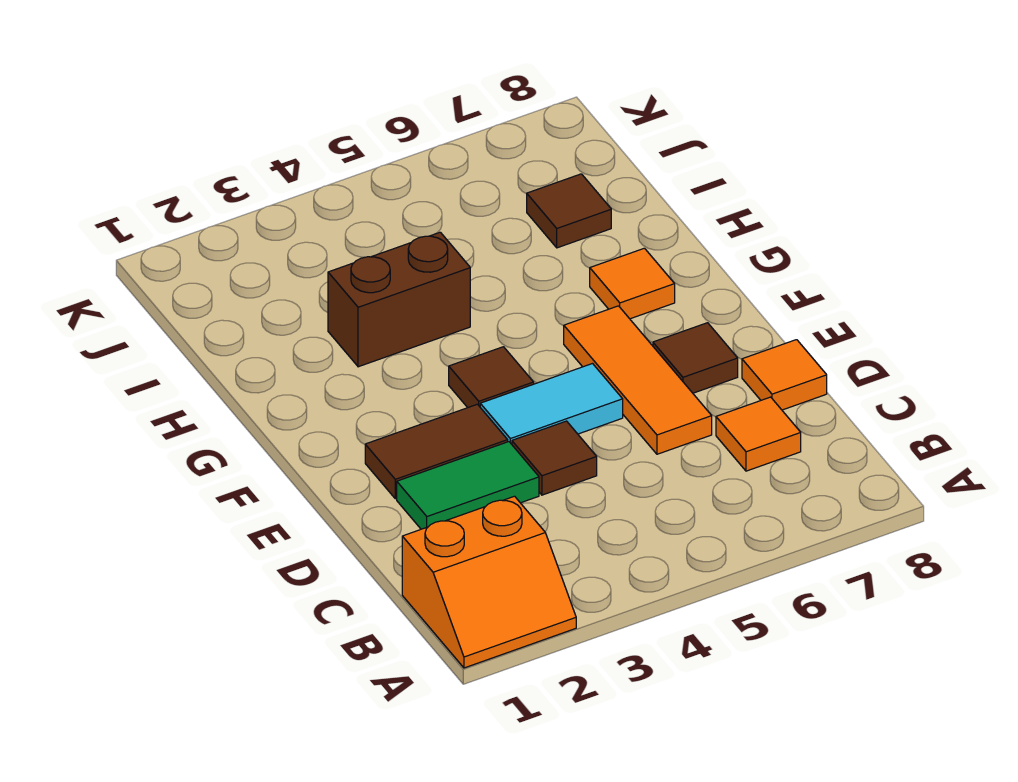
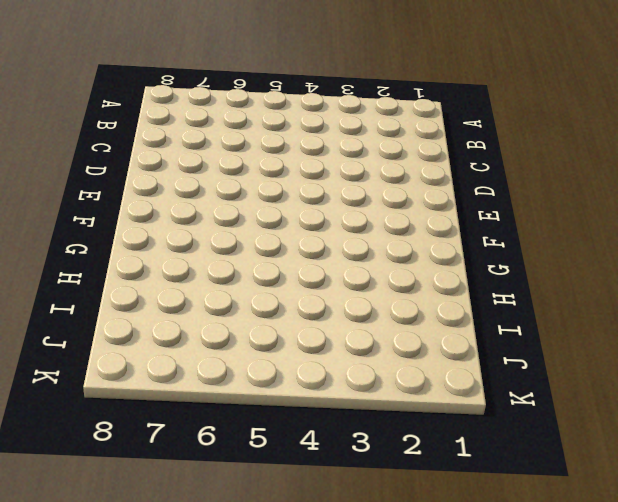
none -> orange 2x2 slope [402,496,576,668]
none -> orange 1x1 tile [716,397,801,471]
none -> green 1x2 tile [397,442,539,529]

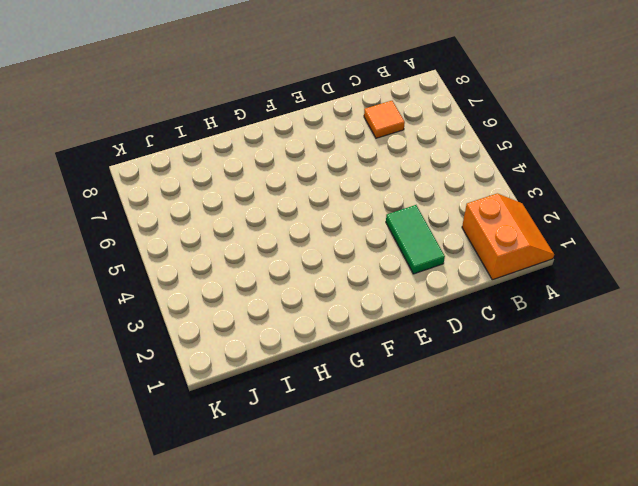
none -> brown 1x1 tile [512,421,597,495]
none -> orange 1x3 tile [564,306,712,454]
none -> orange 1x1 tile [742,340,827,410]

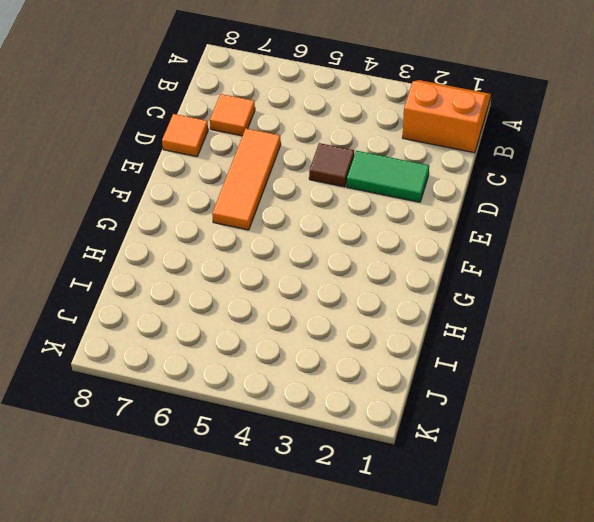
none -> brown 1x2 tile [365,404,508,499]
none -> cyan 1x2 tile [480,364,623,444]
none -> brown 1x1 tile [653,323,738,393]

